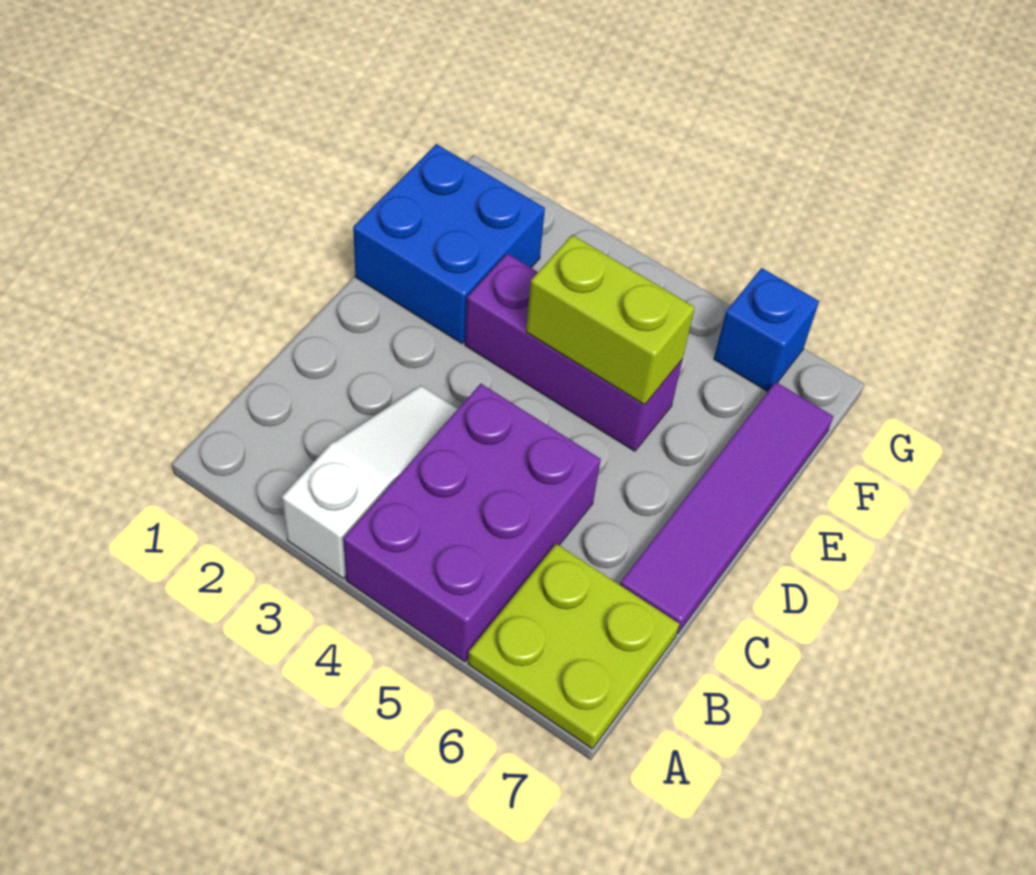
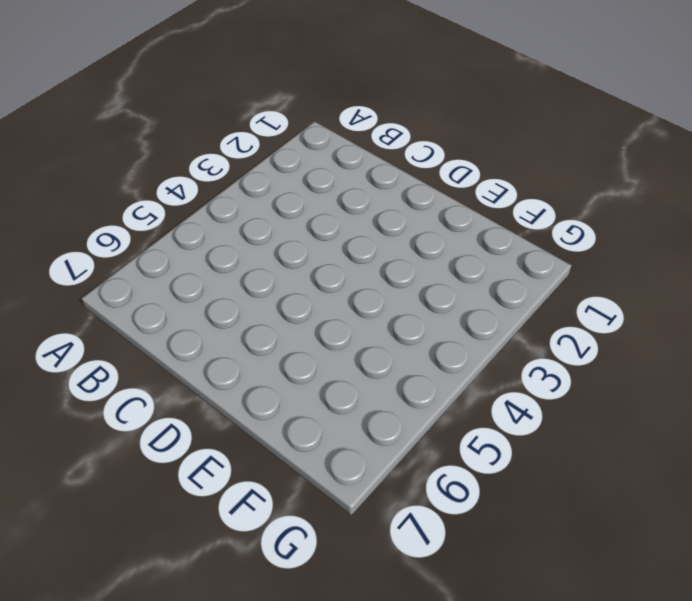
none -> white 1x3 slope [282,386,458,578]
none -> purple 2x3 brick [343,384,601,662]

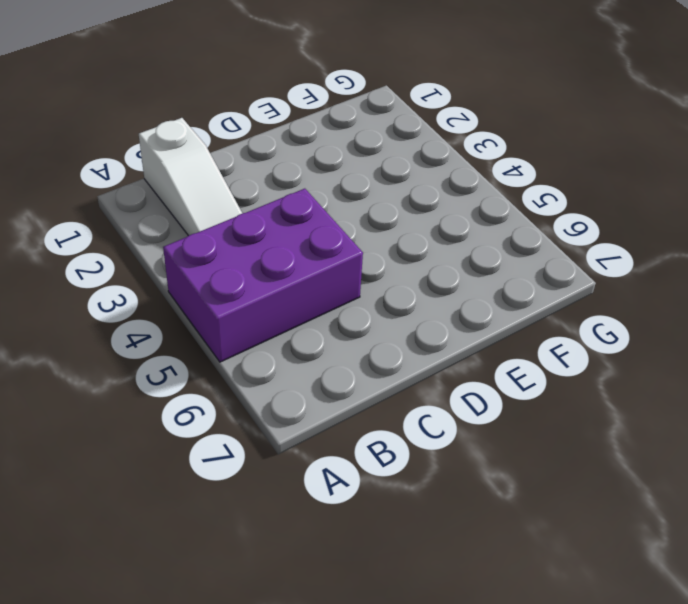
white 1x3 slope [139,118,242,236] -> white 1x3 slope turned to [282,386,458,578]
none -> lime 2x2 plate [468,544,679,749]
none -> purple 1x4 tile [620,382,833,634]

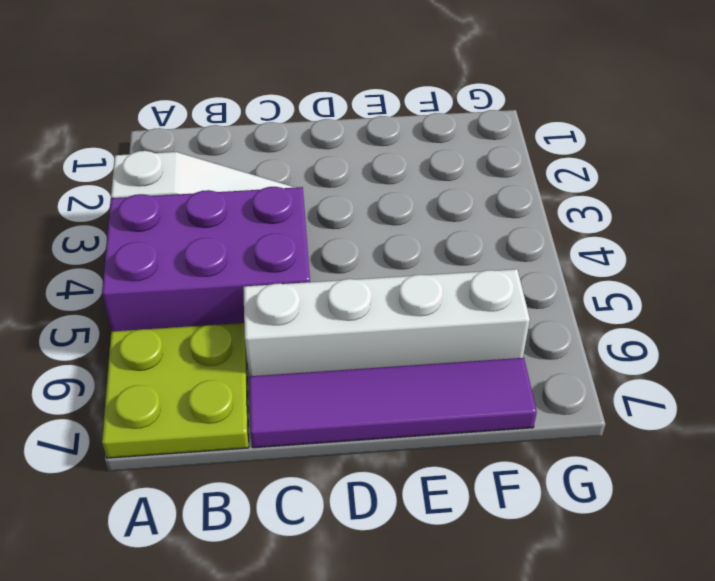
white 1x4 brick [243,269,530,376] -> none
none -> blue 2x2 brick [353,144,545,343]
none -> purple 1x3 brick [465,254,683,451]

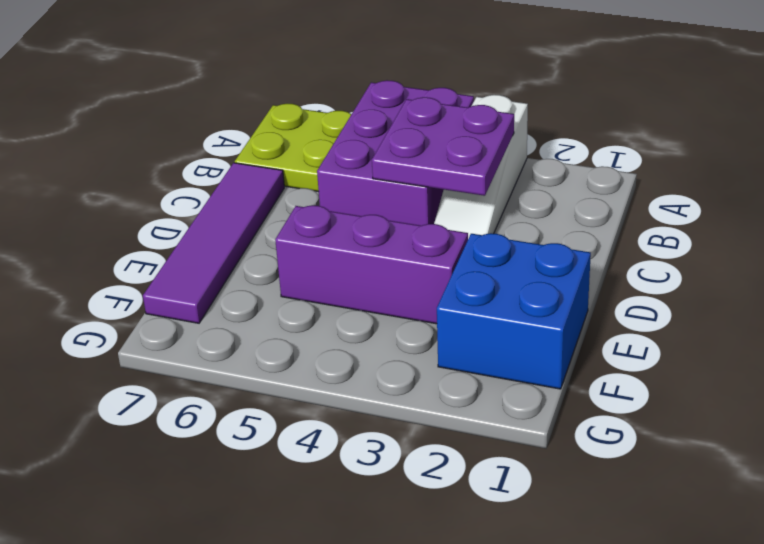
purple 2x2 plate [372,97,514,196] -> none
none -> blue 1x1 brick [714,268,819,391]
none -> lime 1x2 brick [526,235,695,405]

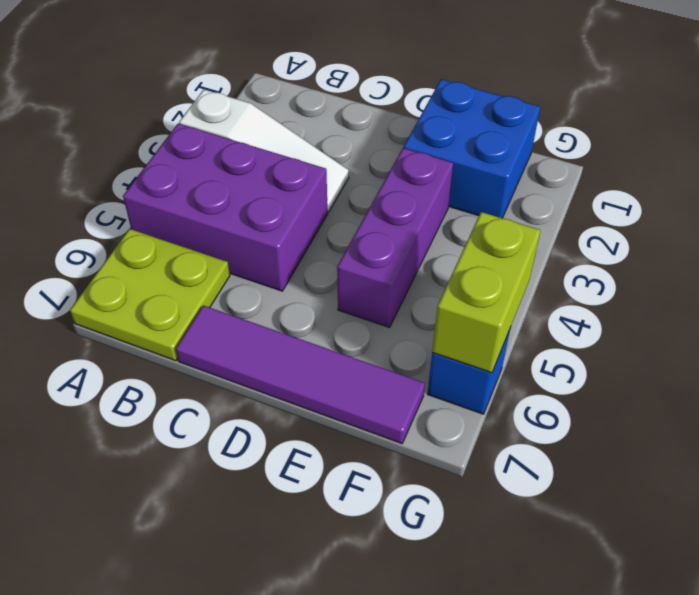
lime 1x2 brick [432,212,541,373] -> lime 1x2 brick moved to [526,235,695,405]

